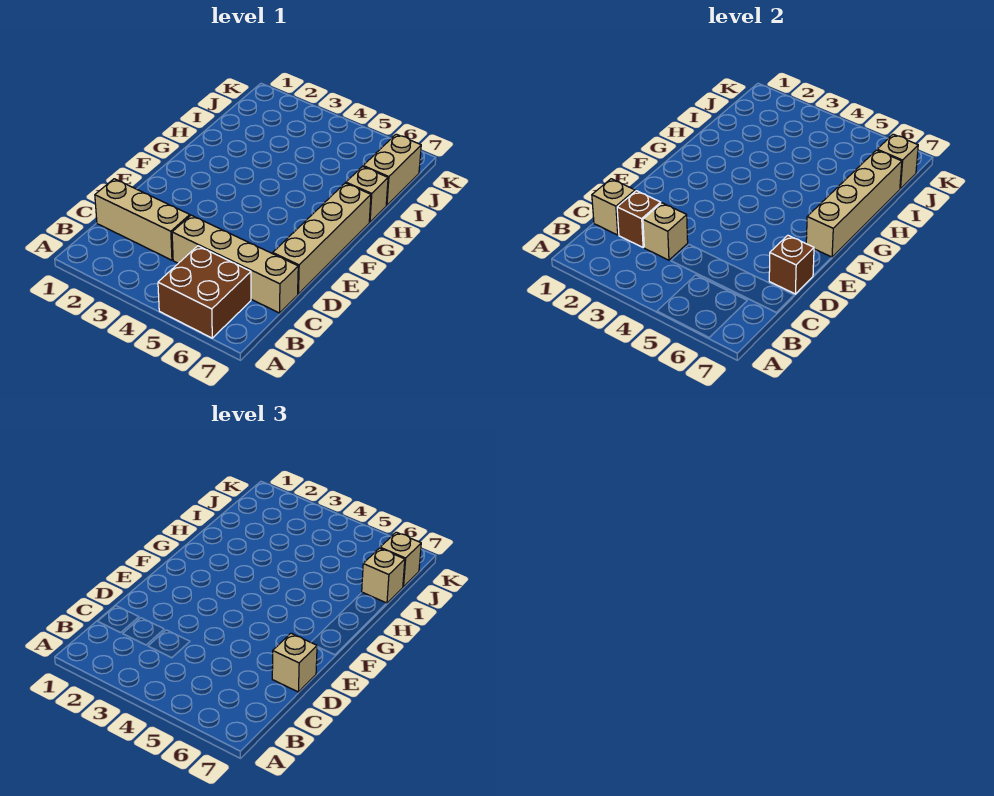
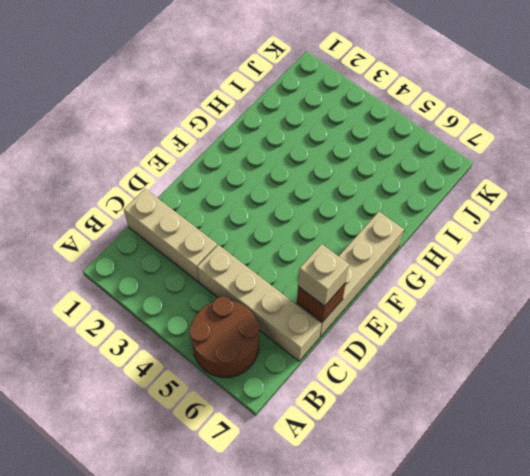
brown 2x2 round brick [189,297,259,377] -> brown 2x2 brick [158,246,251,338]
none -> tan 1x1 brick [346,166,388,222]
none -> tan 1x2 brick [363,134,421,205]
none -> tan 1x1 brick [592,179,635,235]

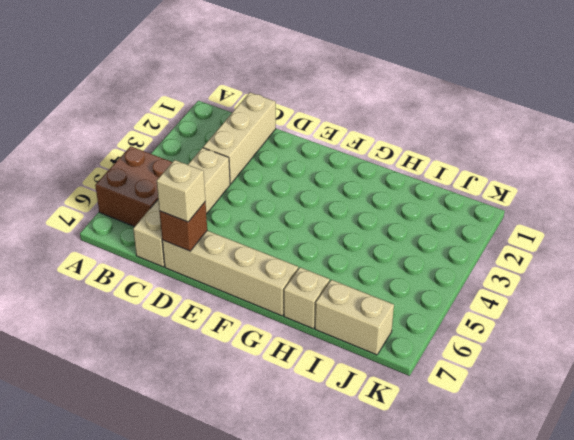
none -> tan 1x1 brick [592,179,635,235]
none -> brown 1x1 brick [617,191,661,247]
none -> tan 1x1 brick [643,203,688,260]

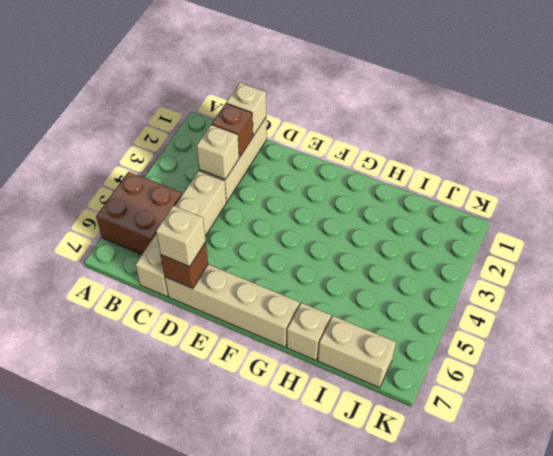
none -> tan 1x4 brick [806,150,902,257]
none -> tan 1x1 brick [877,134,918,189]
none -> tan 1x1 brick [362,548,405,603]

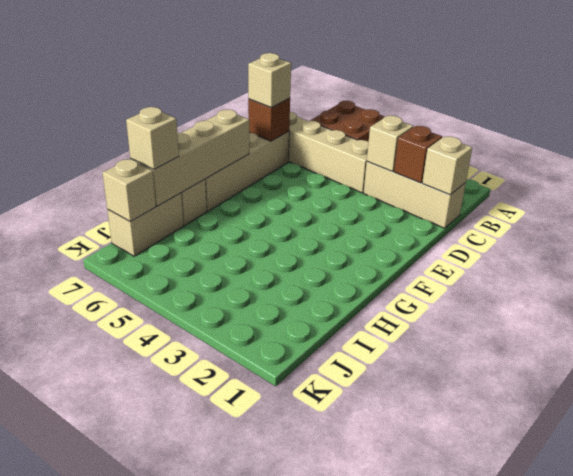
none -> tan 1x1 brick [380,532,421,587]

